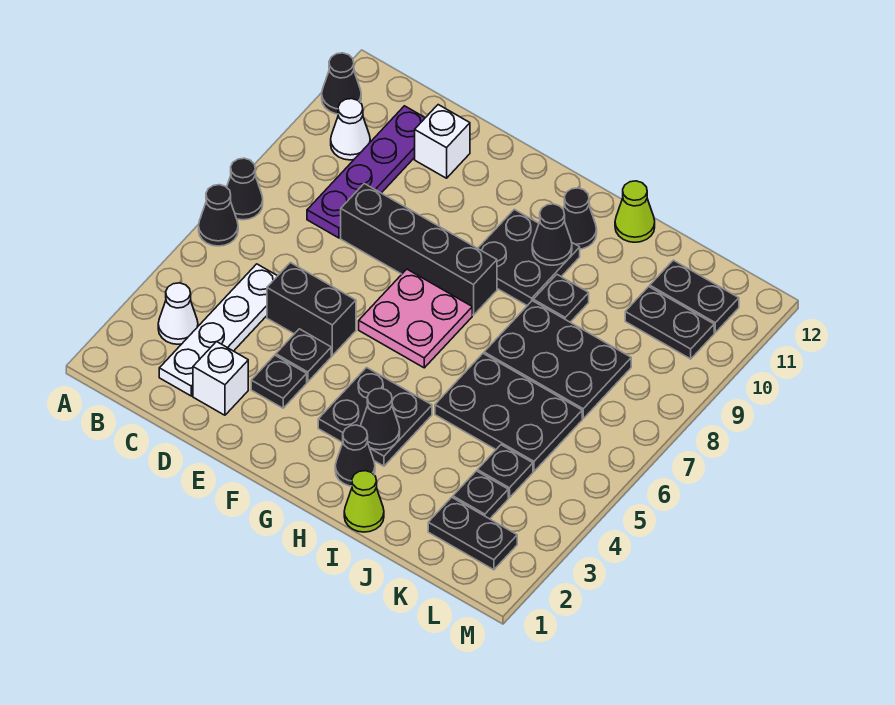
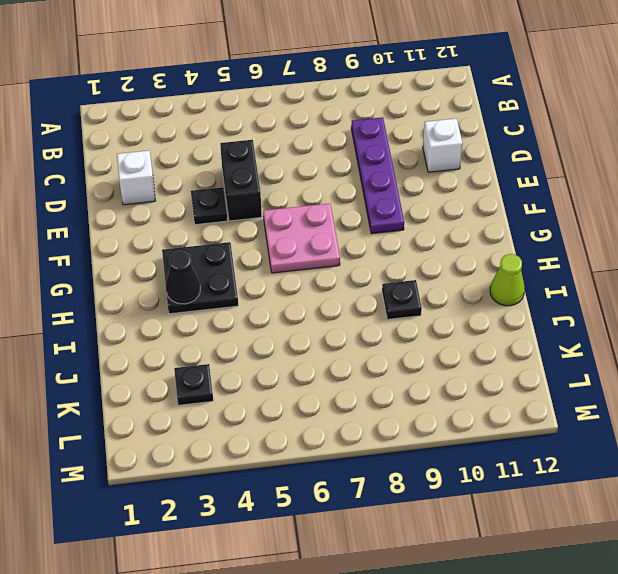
purple 1x4 plate [351,117,404,234] -> purple 1x4 plate turned to [307,106,425,238]
none -> black 1x1 cone [199,185,238,246]
none -> black 1x1 cone [227,158,263,220]
none -> black 1x1 cone [322,53,361,114]
none -> white 1x1 cone [158,283,198,344]

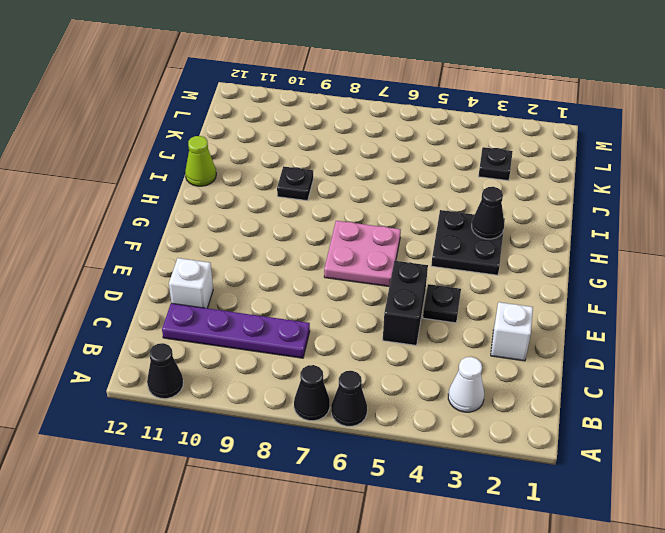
none -> white 1x1 cone [331,99,370,160]
none -> white 1x4 plate [159,264,277,396]
none -> black 1x4 brick [341,184,497,315]
none -> black 1x1 plate [251,355,307,408]

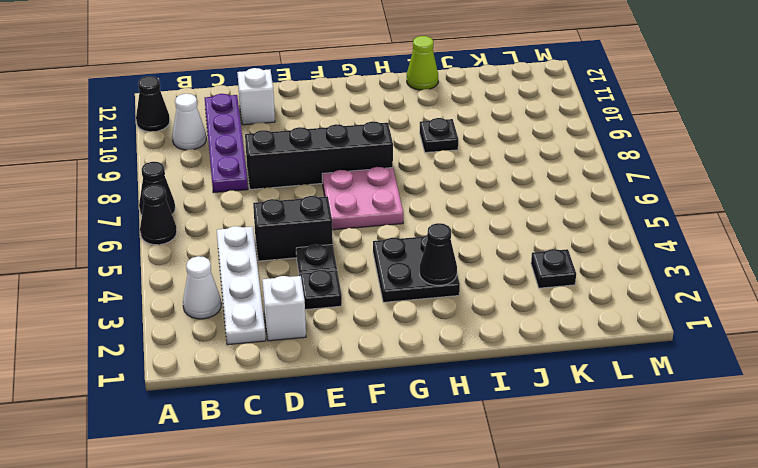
none -> black 2x2 plate [478,209,580,306]
none -> black 1x1 cone [335,425,375,486]
none -> black 1x1 cone [563,188,597,249]
none -> lime 1x1 cone [344,471,384,532]

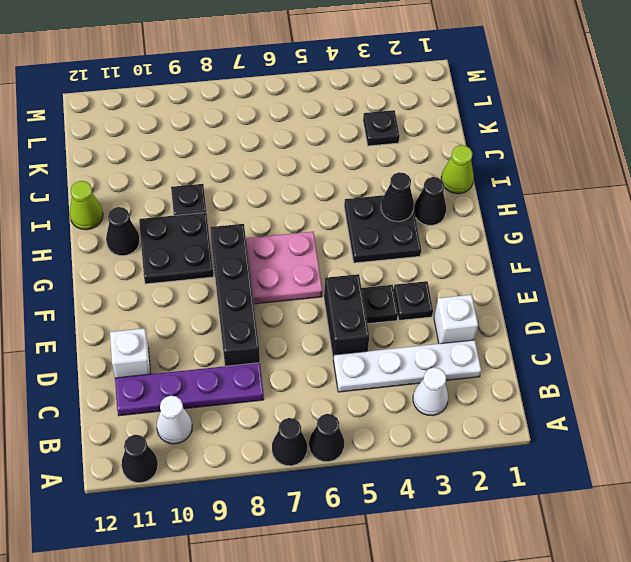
none -> black 2x3 plate [435,354,582,471]
none -> black 2x3 plate [484,301,631,418]
none -> black 1x2 plate [428,497,517,570]
none -> black 1x1 plate [478,445,533,498]

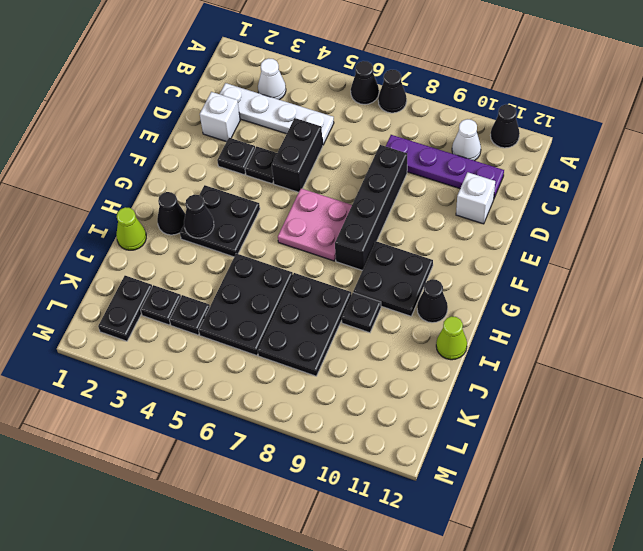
none -> black 1x2 plate [625,287,714,359]
none -> black 1x2 plate [650,260,739,332]
none -> black 1x1 cone [532,204,572,265]

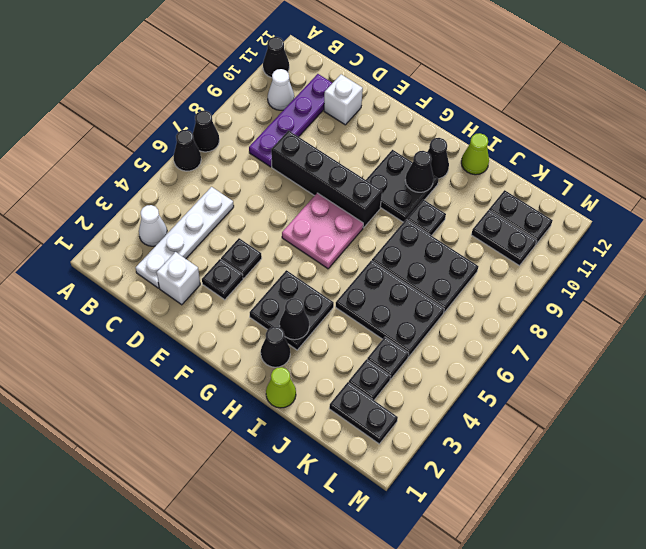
none -> black 1x2 brick [267,263,356,356]

